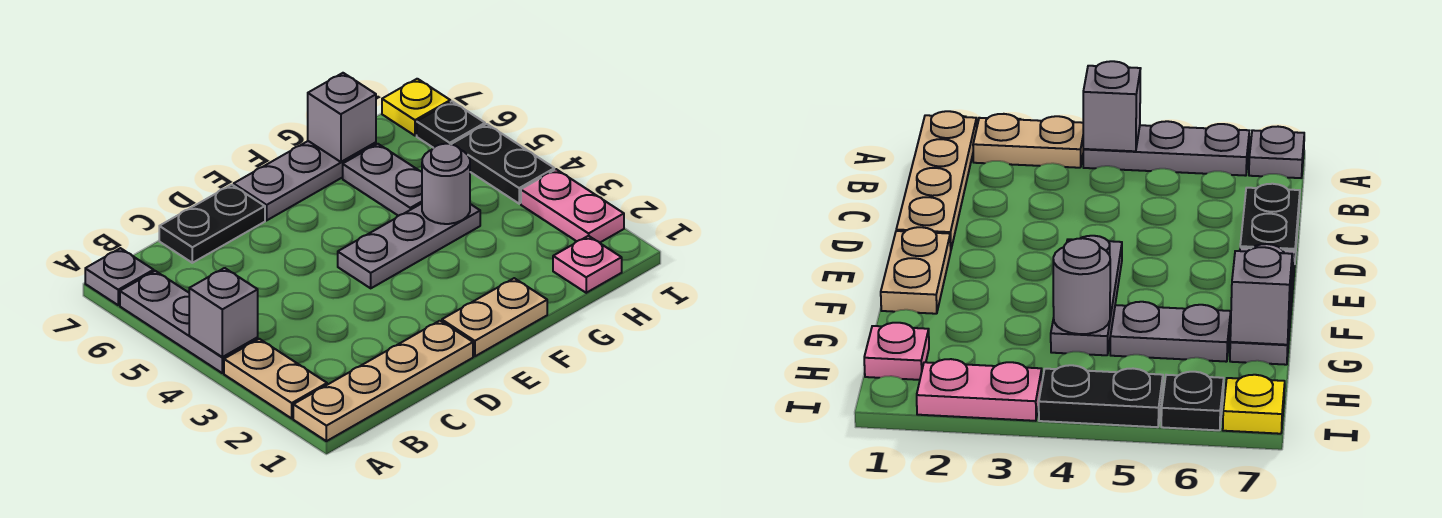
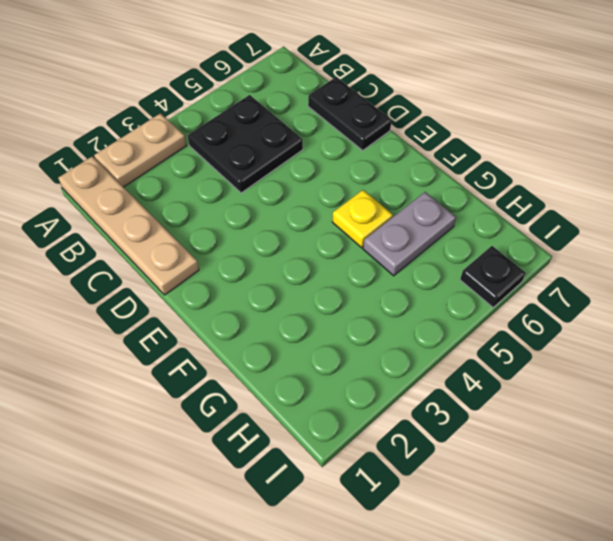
black 2x2 plate [188,95,303,193] -> none
yellow 1x1 plate [332,190,393,248] -> yellow 1x1 plate moved to [382,79,450,136]
none -> grey 1x3 plate [120,271,258,373]
none -> grey 1x1 plate [85,248,154,305]
none -> tan 1x2 plate [442,278,547,356]

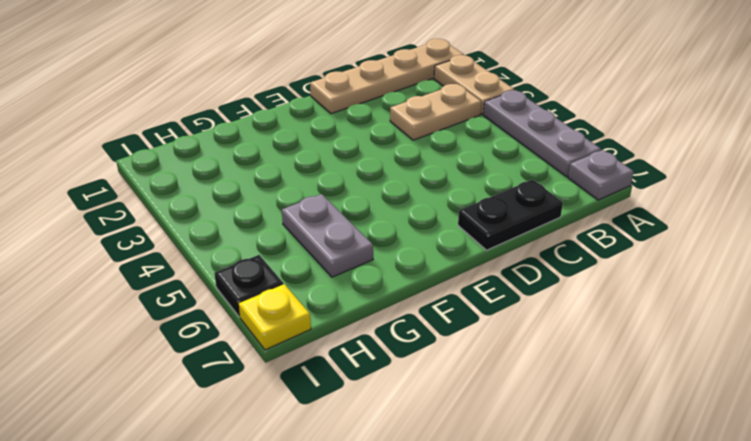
tan 1x2 plate [390,84,481,140] -> tan 1x2 plate moved to [442,278,547,356]
none -> grey 1x3 plate [338,204,480,288]
none -> grey 1x3 plate [234,141,376,220]
none -> pink 1x1 plate [553,236,622,293]

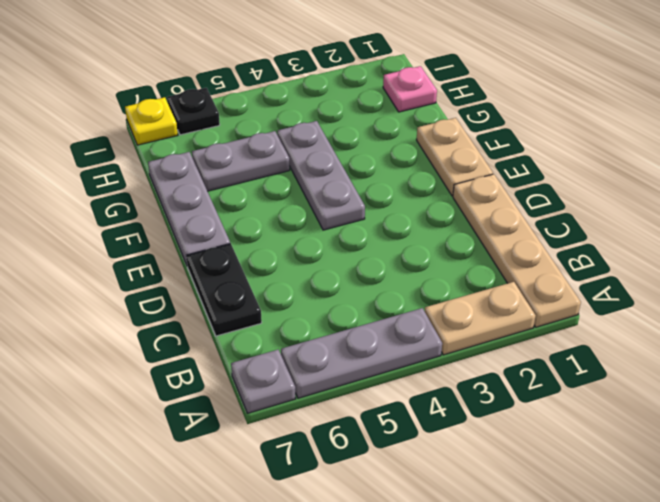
none -> pink 1x2 plate [521,169,624,243]
none -> black 1x2 plate [452,124,554,204]
none -> grey 1x1 brick [189,268,258,357]

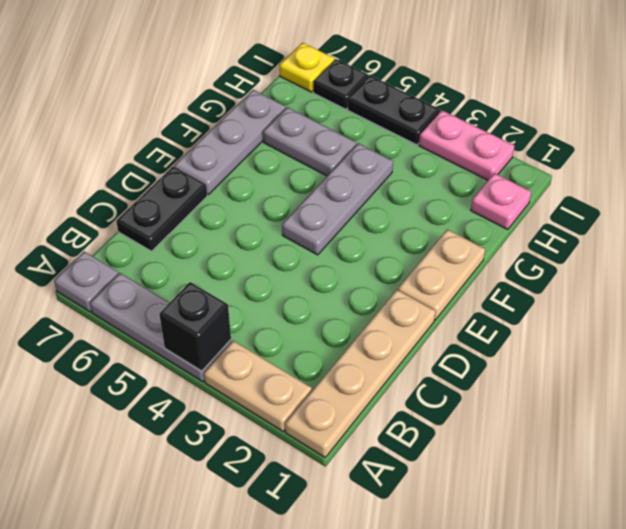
black 1x1 brick [159,282,231,371] -> grey 1x1 brick [189,268,258,357]
none -> grey 1x1 round brick [422,144,470,224]
none -> grey 1x1 brick [308,73,376,162]

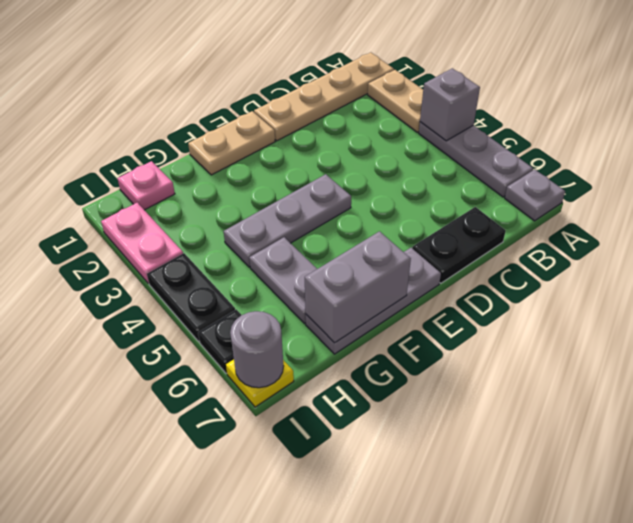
grey 1x2 brick [305,231,411,343] -> grey 1x1 brick [308,73,376,162]
grey 1x1 round brick [230,311,283,388] -> grey 1x1 round brick moved to [422,144,470,224]

